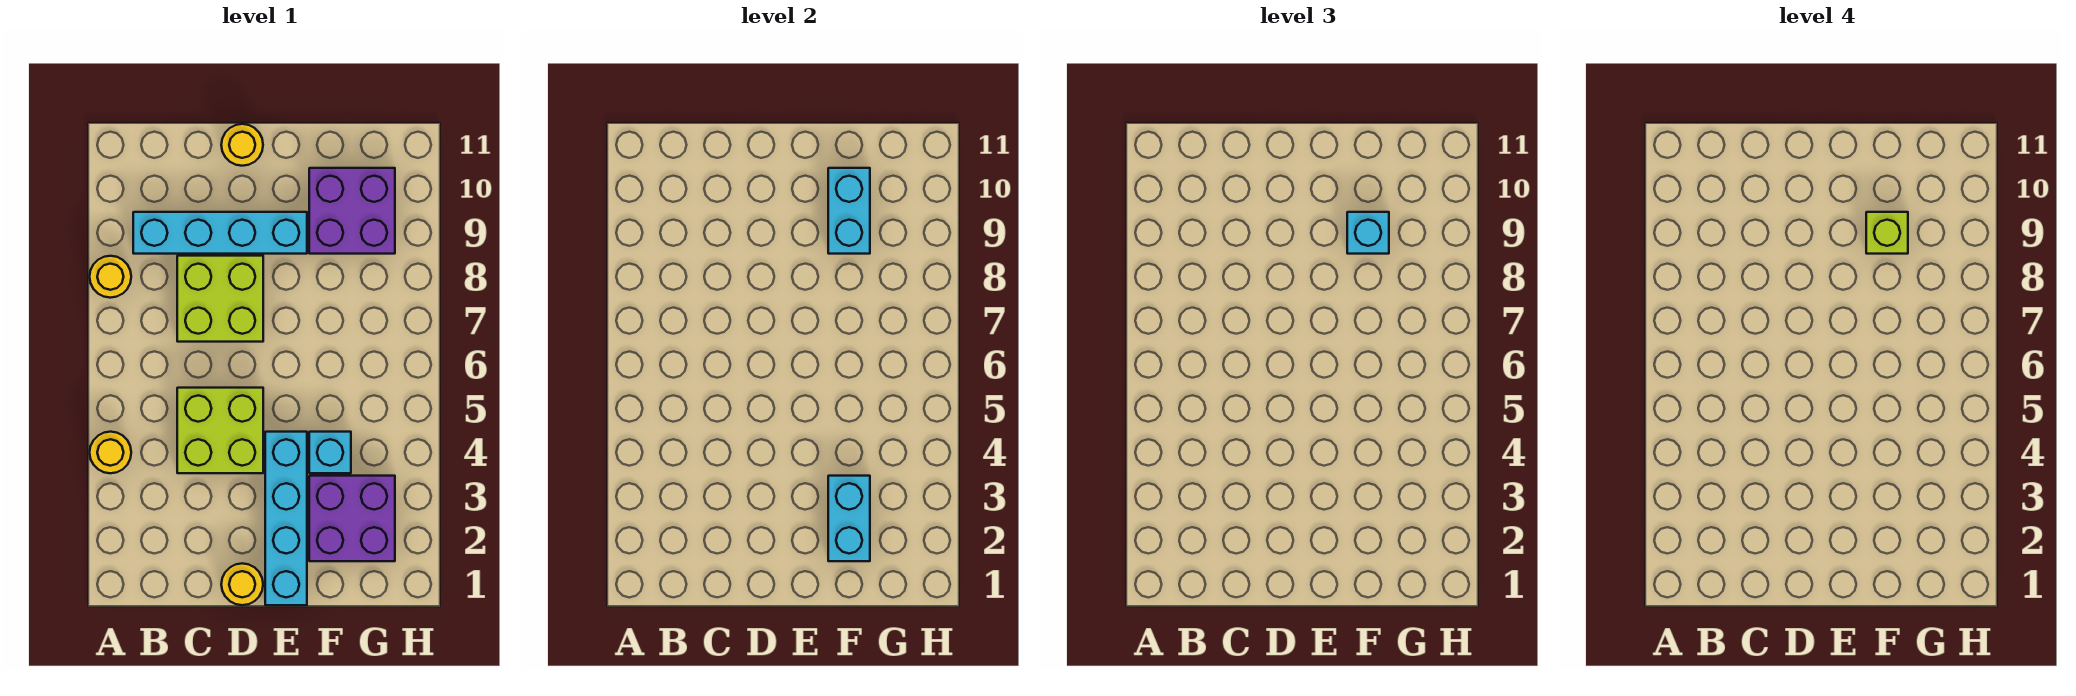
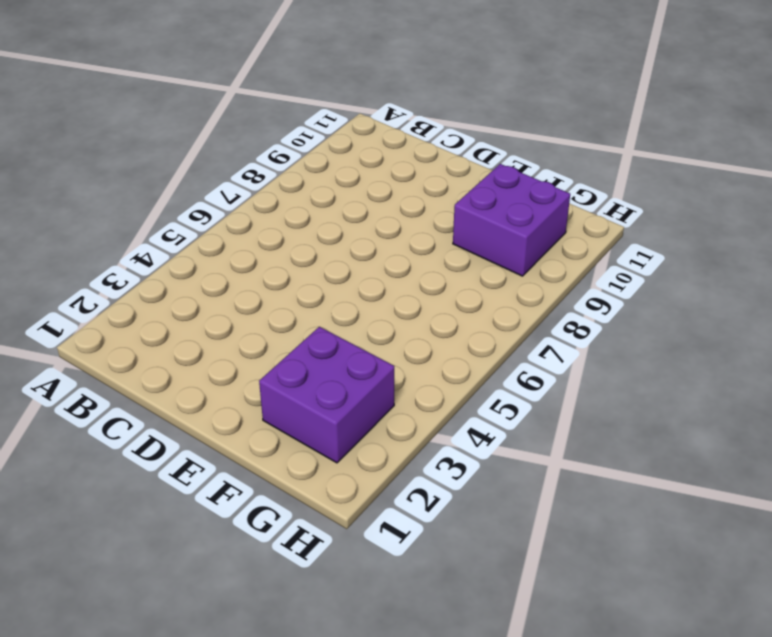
none -> yellow 1x1 round brick [90,432,131,473]
none -> yellow 1x1 round brick [90,256,131,298]
none -> cyan 1x4 brick [133,212,307,254]

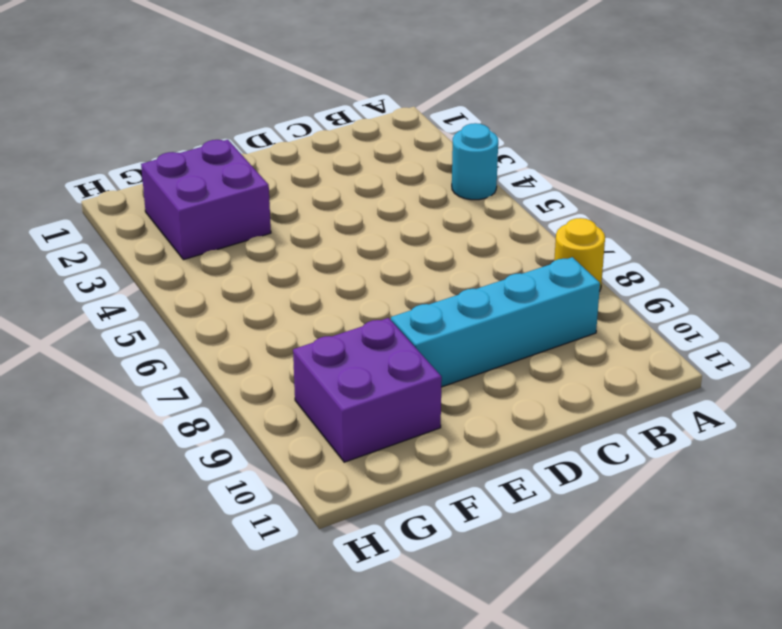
cyan 1x1 round brick [452,123,498,200] -> yellow 1x1 round brick [90,432,131,473]
none -> lime 2x2 brick [177,388,263,473]
none -> lime 2x2 brick [177,256,263,342]
none -> yellow 1x1 round brick [221,563,263,605]

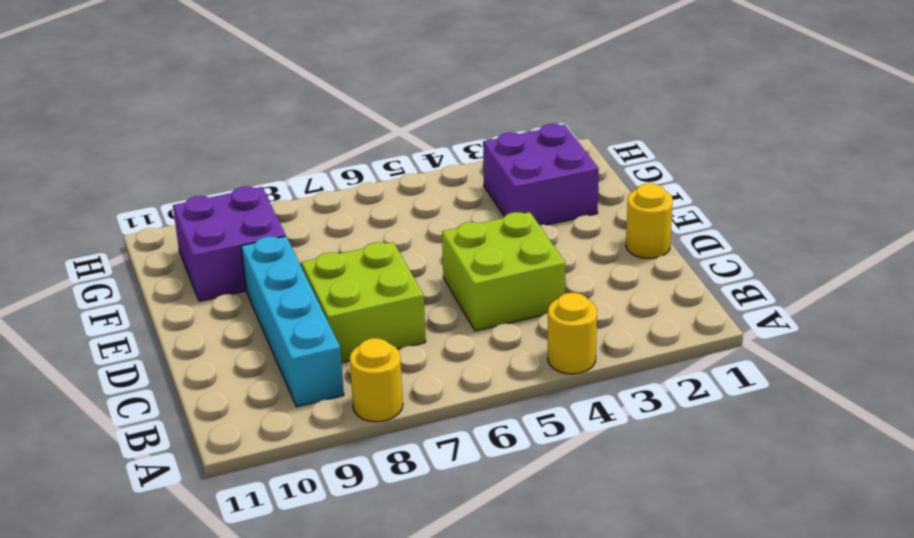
none -> yellow 1x1 round brick [221,124,263,166]
none -> cyan 1x4 brick [265,432,307,605]
none -> cyan 1x1 brick [309,432,351,473]

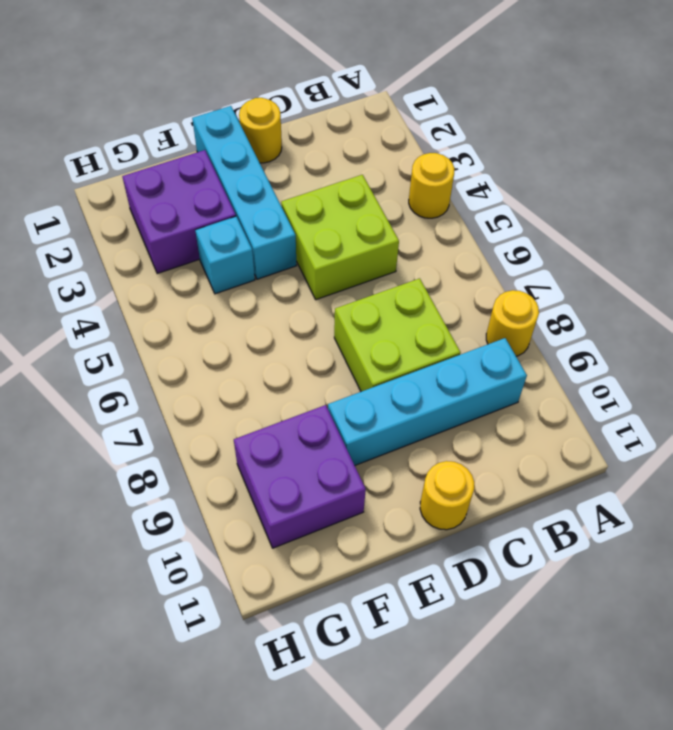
none -> cyan 1x2 brick [828,476,870,561]
none -> cyan 1x2 brick [828,168,870,254]
none -> cyan 1x1 brick [1347,212,1389,254]

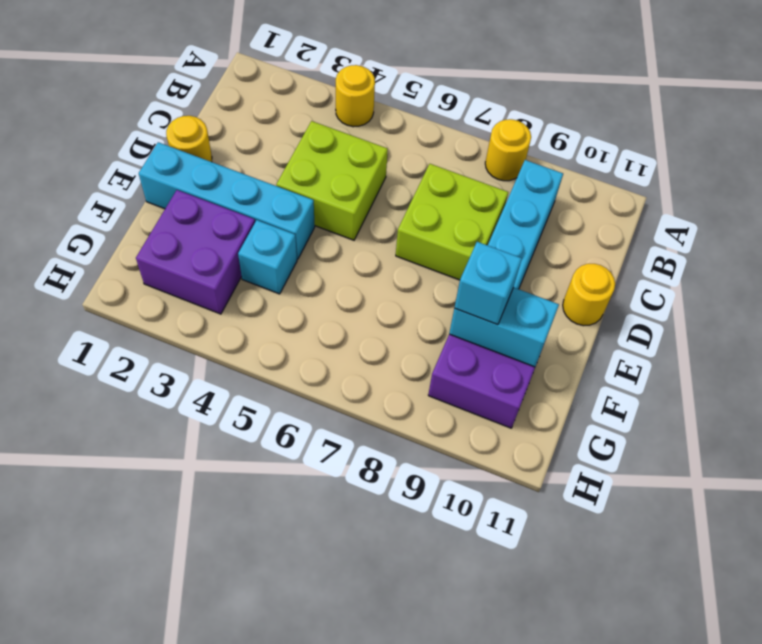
none -> cyan 1x2 brick [828,476,870,561]
none -> lime 1x1 brick [1866,212,1908,254]

